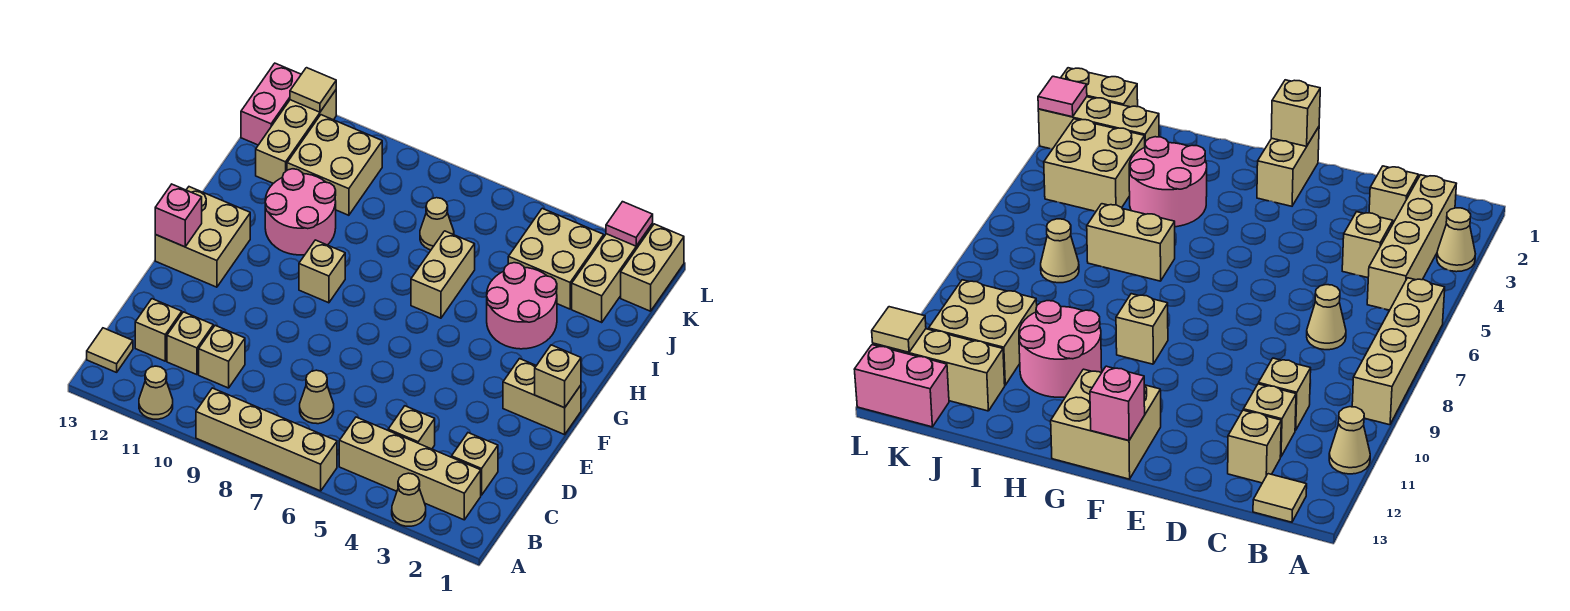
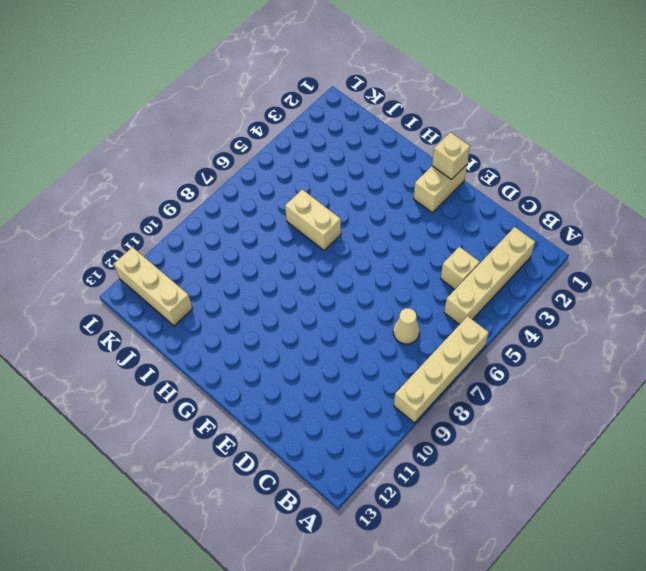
none -> tan 1x1 cone [392,473,426,526]
none -> tan 1x1 cone [139,366,173,419]
none -> tan 1x1 tile [87,328,133,372]

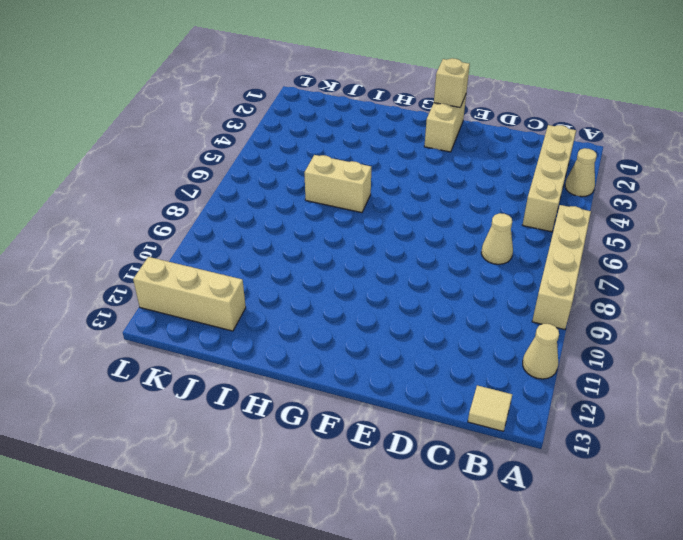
none -> tan 1x1 brick [452,433,498,495]
none -> tan 1x1 brick [388,406,435,449]
none -> tan 1x1 brick [199,325,245,388]

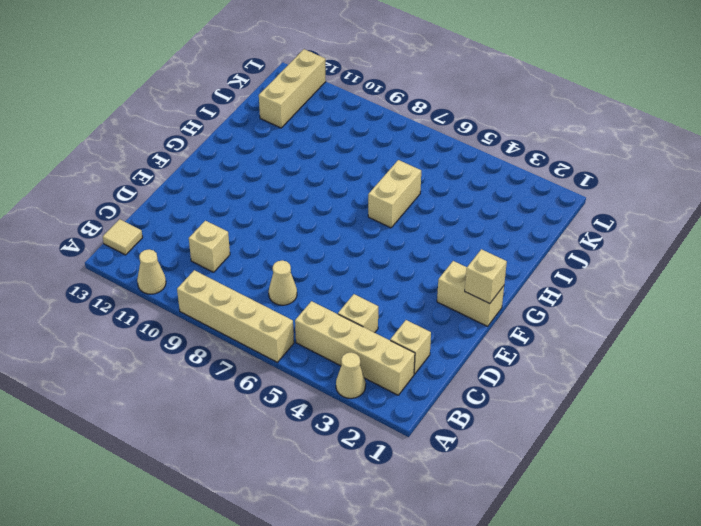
none -> tan 1x1 brick [167,312,213,375]
none -> tan 1x1 brick [135,299,182,361]
none -> tan 2x2 brick [155,187,250,287]

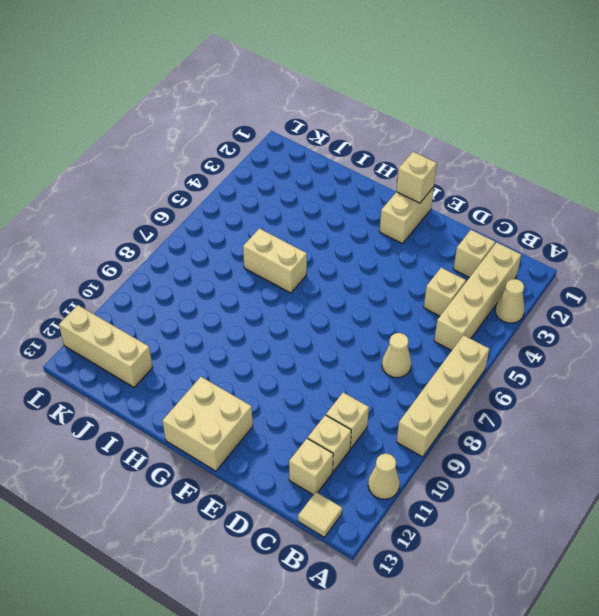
none -> tan 1x1 brick [299,240,345,303]
none -> pink 2x2 round brick [487,263,557,349]
none -> pink 2x2 round brick [265,169,336,255]

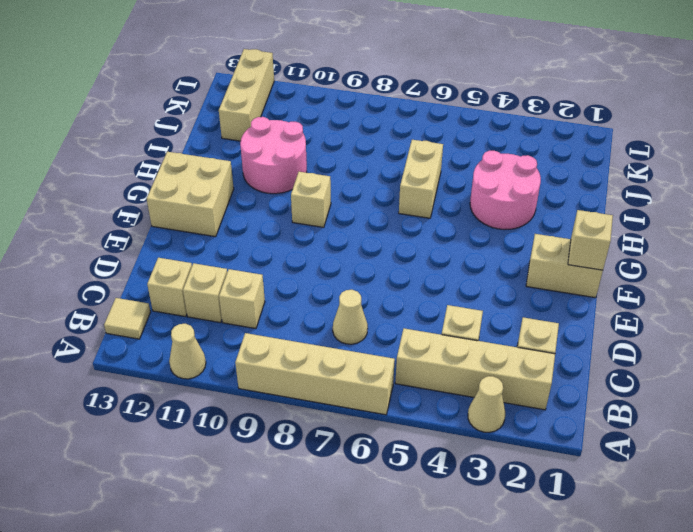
none -> tan 1x3 brick [572,223,653,322]
none -> tan 2x2 brick [508,208,604,309]
none -> tan 1x1 cone [420,198,454,250]

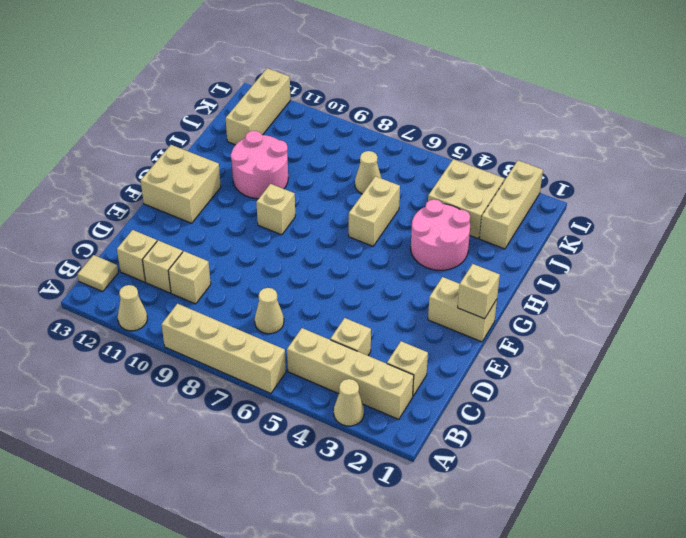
none -> tan 2x2 brick [287,115,382,215]
none -> tan 1x2 brick [621,224,684,311]
none -> pink 1x2 brick [241,63,301,145]

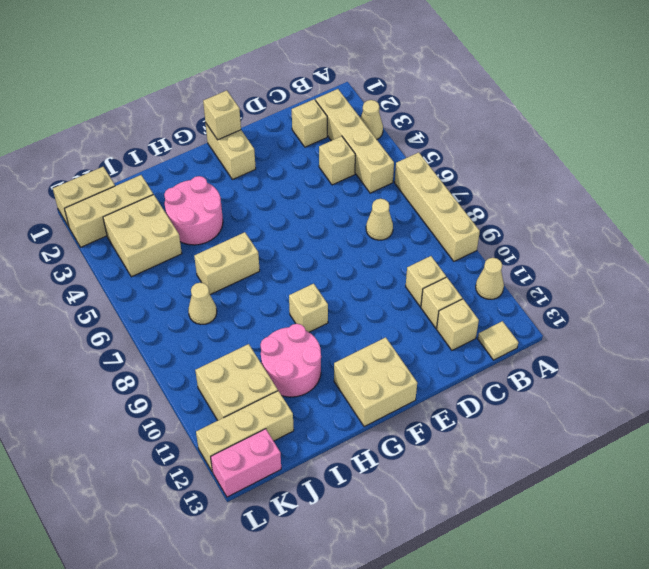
none -> pink 1x1 brick [155,184,202,247]
none -> pink 1x1 tile [606,202,653,246]
none -> tan 1x1 tile [290,68,336,112]

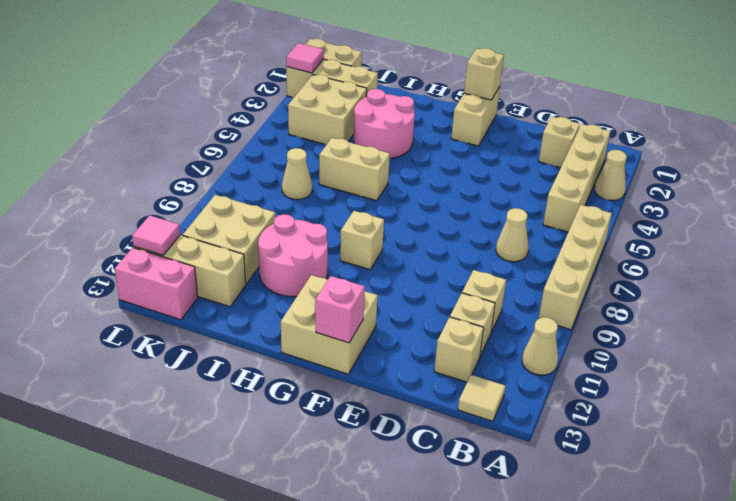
pink 1x1 tile [132,215,180,255] -> tan 1x1 tile [290,68,336,112]
none -> tan 1x1 brick [388,406,435,449]

